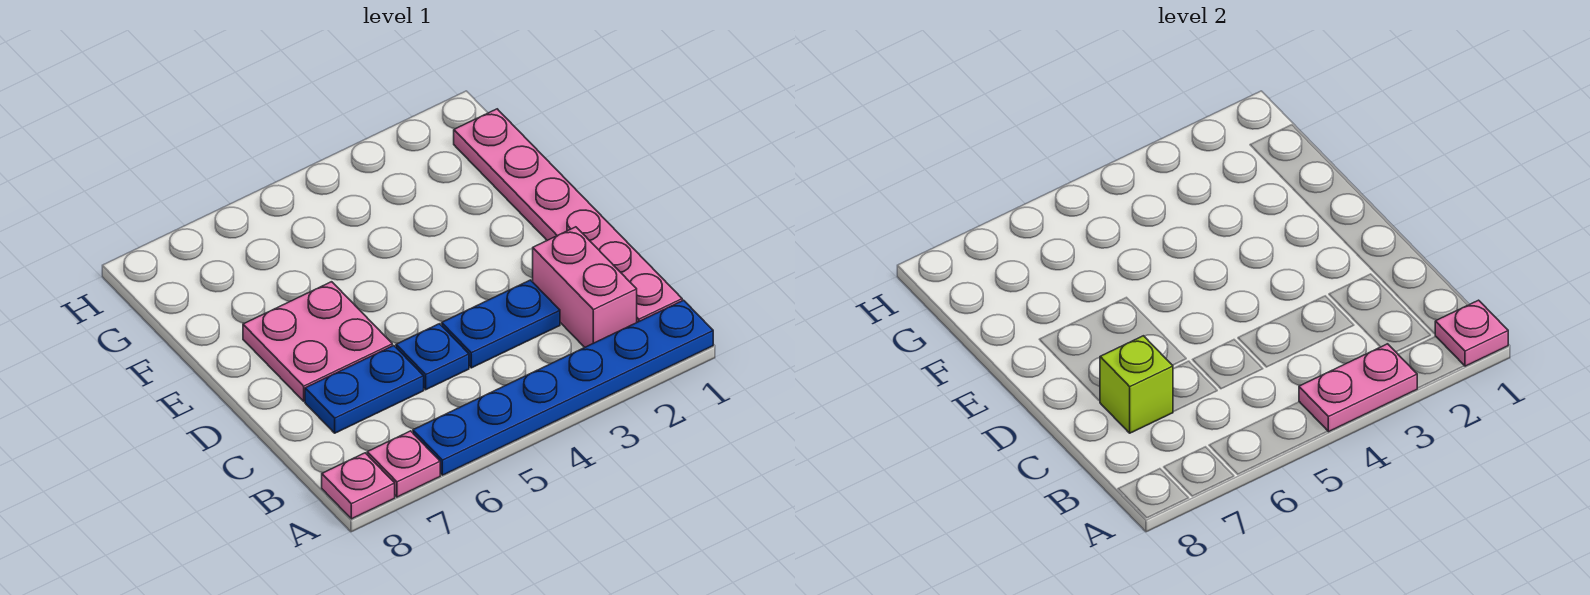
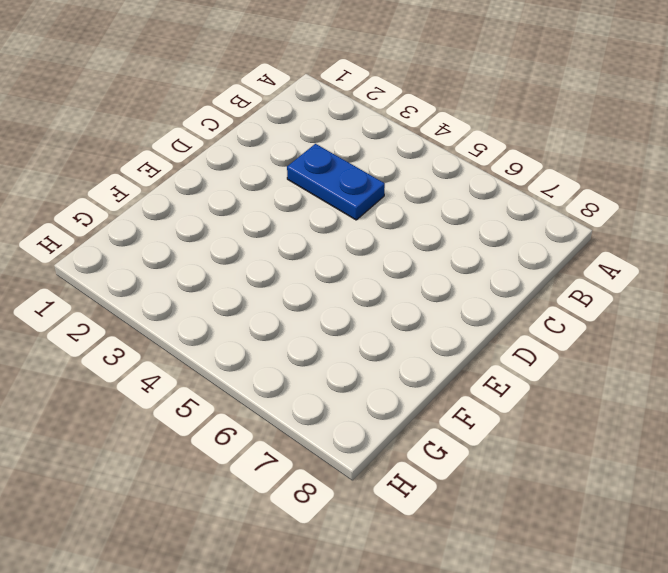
none -> blue 1x6 plate [413,300,713,475]
none -> pink 1x1 plate [367,431,440,497]
none -> pink 1x1 plate [322,453,395,519]

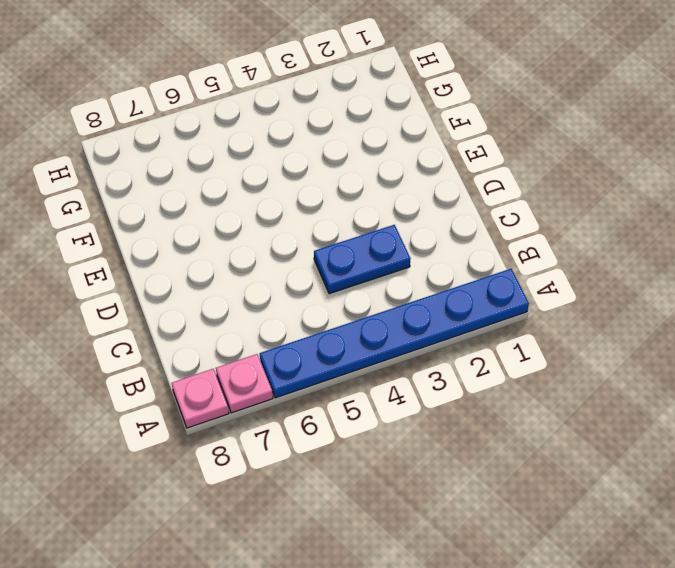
none -> pink 1x6 plate [454,109,682,322]
none -> pink 1x2 brick [533,227,637,347]
none -> blue 1x1 plate [396,324,469,390]

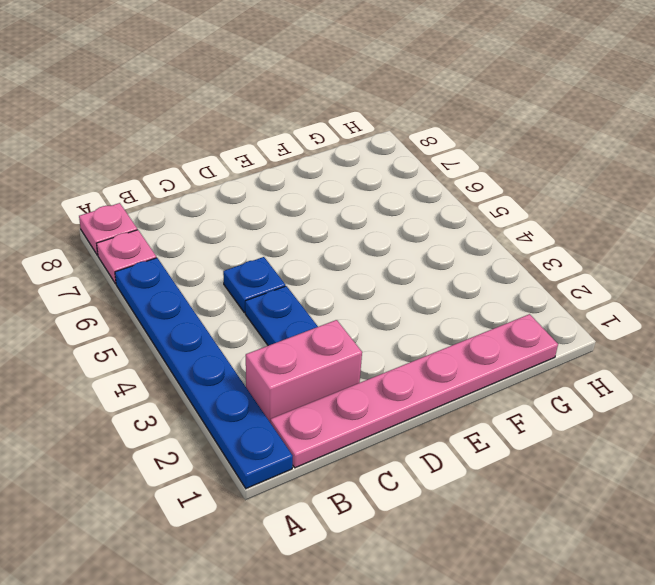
none -> blue 1x2 plate [305,346,424,433]
none -> pink 2x2 plate [243,282,392,401]
none -> pink 1x1 plate [1435,300,1508,366]

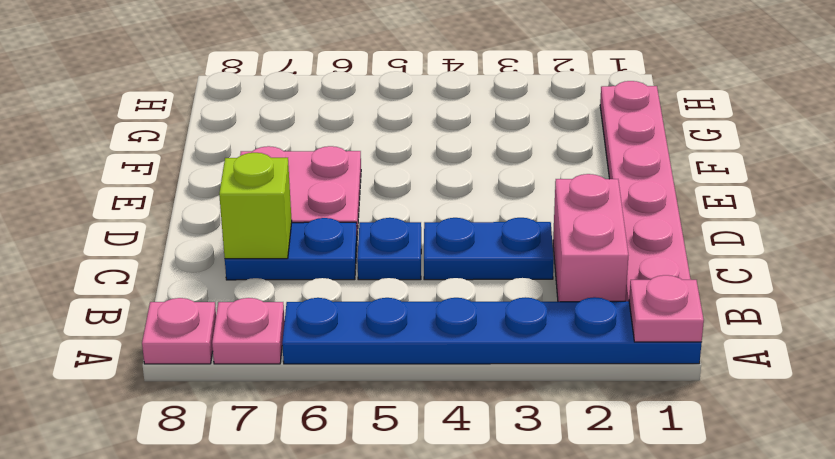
none -> pink 1x2 plate [1299,344,1417,432]

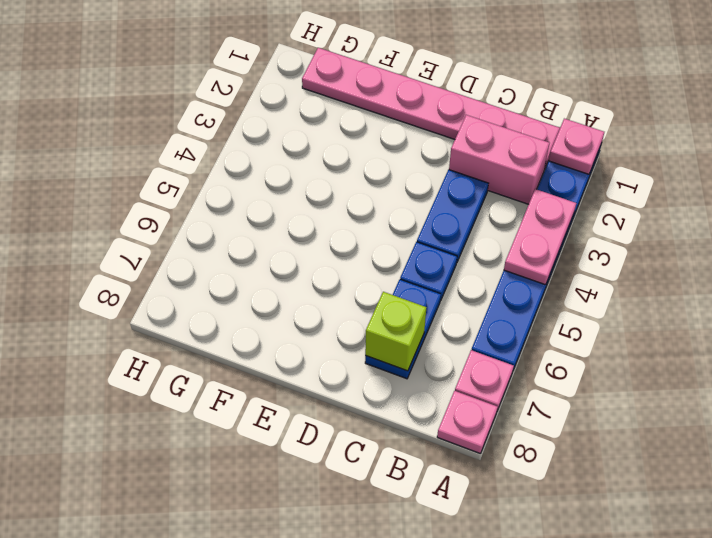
none -> pink 2x2 plate [243,282,392,401]

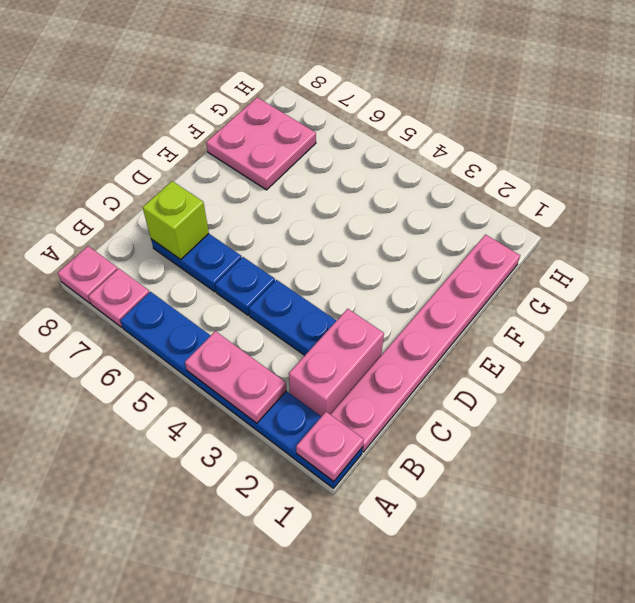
pink 2x2 plate [206,97,316,190] -> pink 2x2 plate moved to [243,282,392,401]

